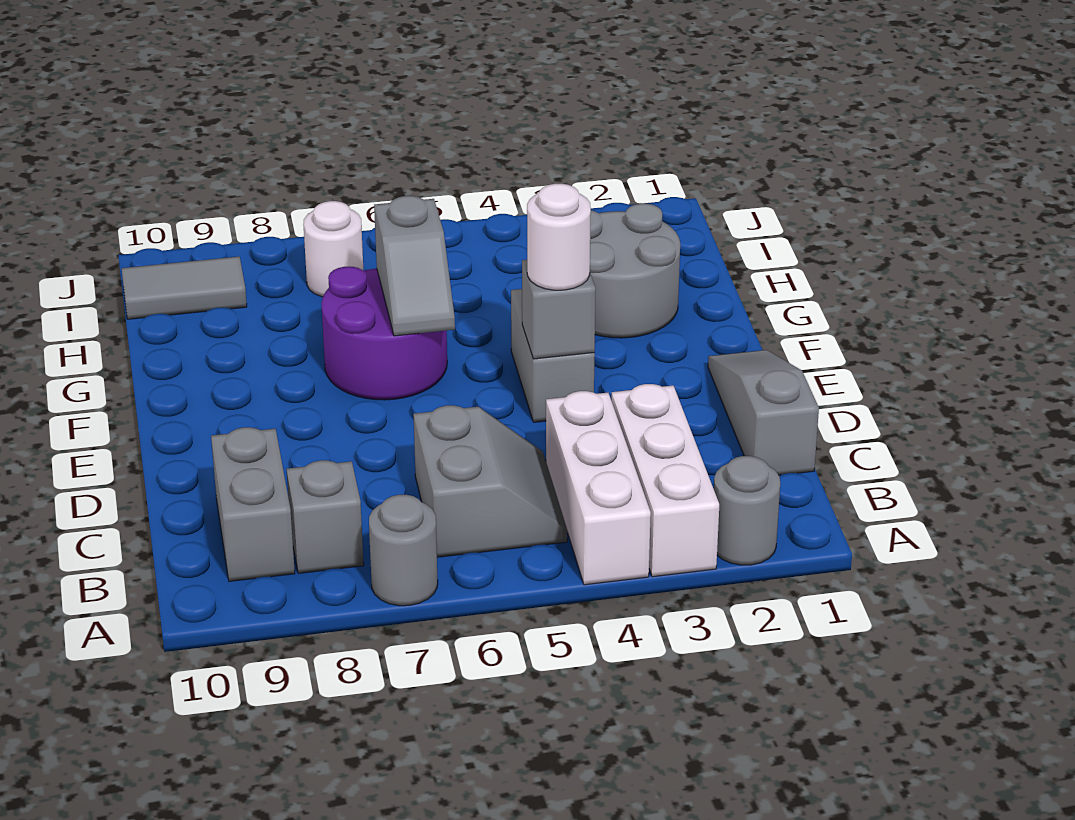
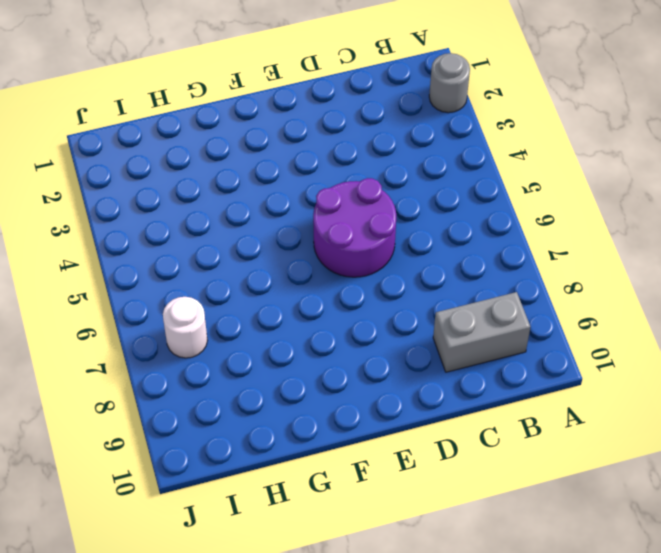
purple 2x2 round brick [313,178,396,277] -> purple 2x2 round brick moved to [321,267,447,400]
none -> white 1x3 brick [611,384,719,577]
none -> white 1x3 brick [546,391,651,585]
none -> grey 1x1 round brick [369,495,438,606]

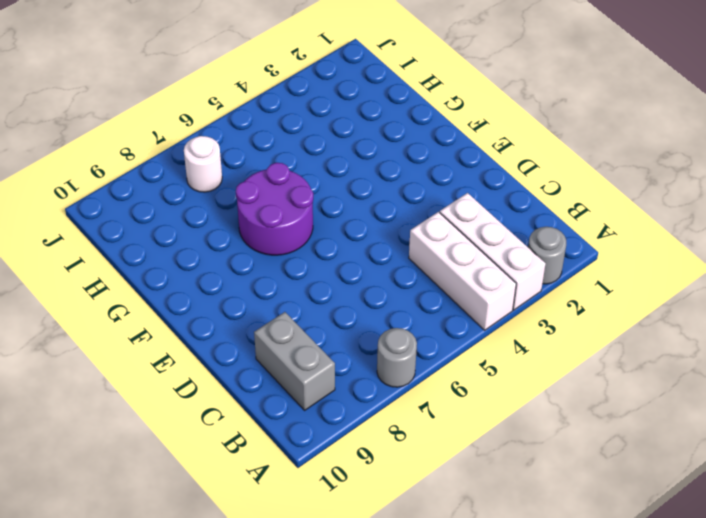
none -> grey 2x2 slope [413,405,567,557]
none -> grey 1x1 brick [287,460,364,573]
none -> grey 1x3 slope [708,350,819,475]

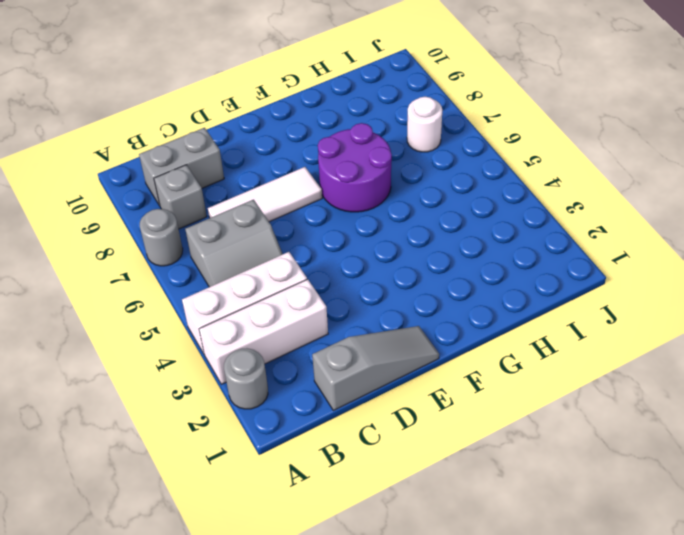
white 1x3 tile [208,167,322,222] -> none
none -> grey 1x2 brick [511,289,595,422]
none -> grey 2x2 round brick [590,203,680,338]
none -> grey 1x2 tile [122,257,247,319]

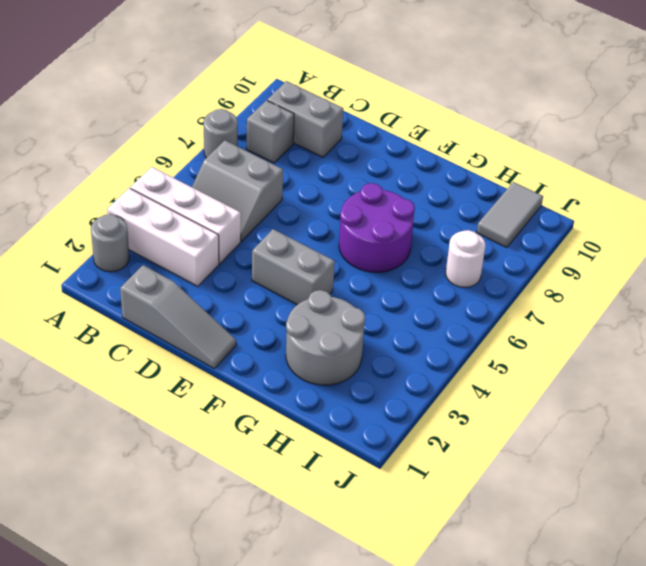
none -> grey 1x1 brick [522,260,596,359]
none -> grey 1x2 slope [374,196,455,336]
none -> white 1x1 round brick [527,184,591,290]

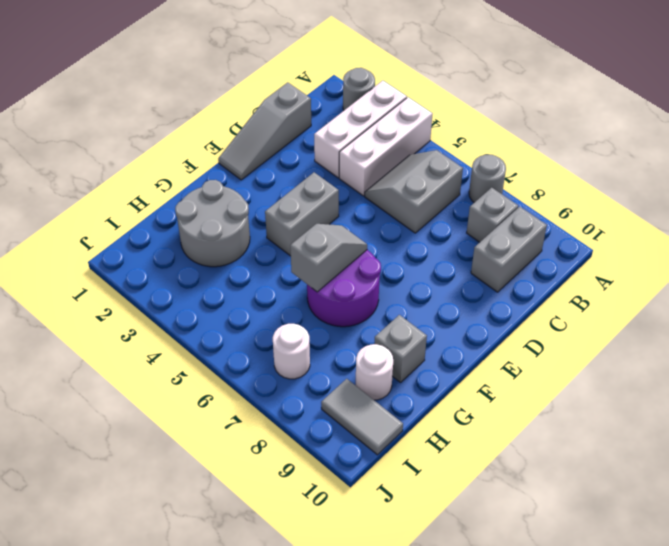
grey 1x1 brick [374,315,427,382] -> grey 1x1 brick moved to [522,260,596,359]
white 1x1 round brick [356,344,393,400] -> white 1x1 round brick moved to [527,184,591,290]

